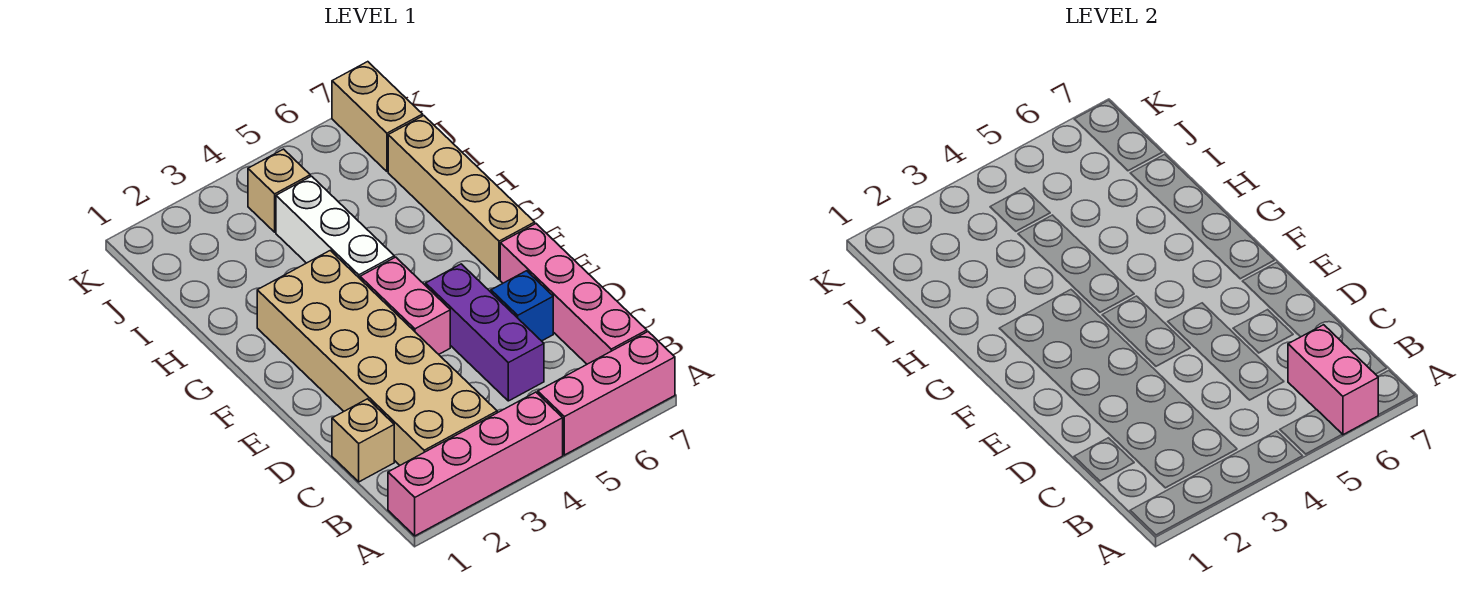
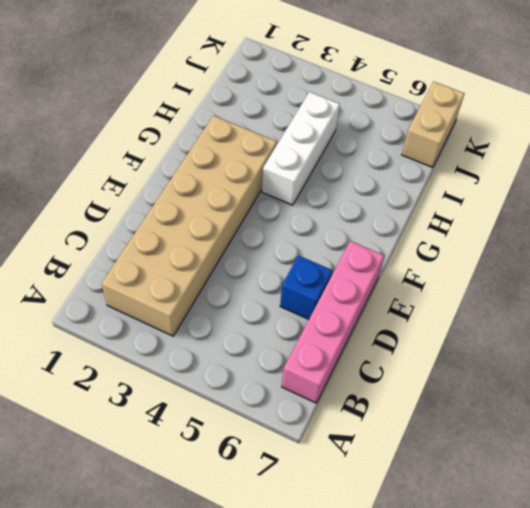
none -> pink 1x4 brick [388,392,563,536]
none -> pink 1x3 brick [538,332,675,455]
none -> tan 1x1 brick [332,399,394,482]

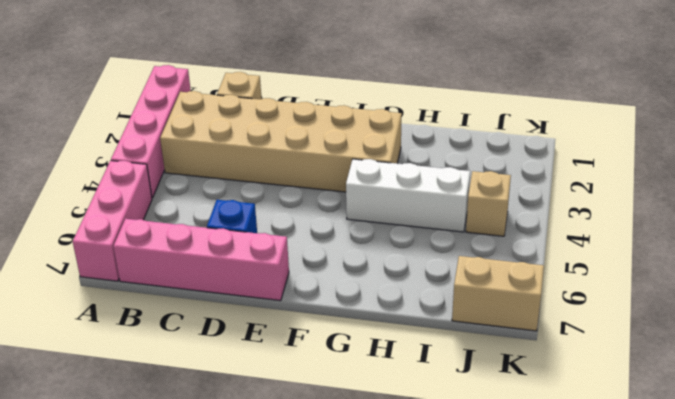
none -> purple 1x3 brick [426,264,544,401]
none -> pink 1x2 brick [360,257,450,354]
none -> tan 1x4 brick [388,116,535,280]

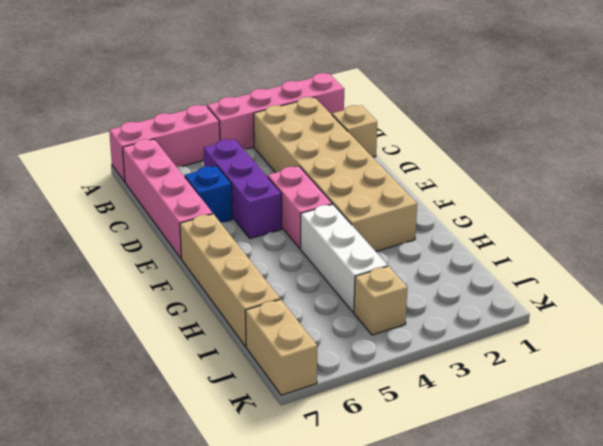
none -> pink 1x2 brick [1288,325,1378,435]

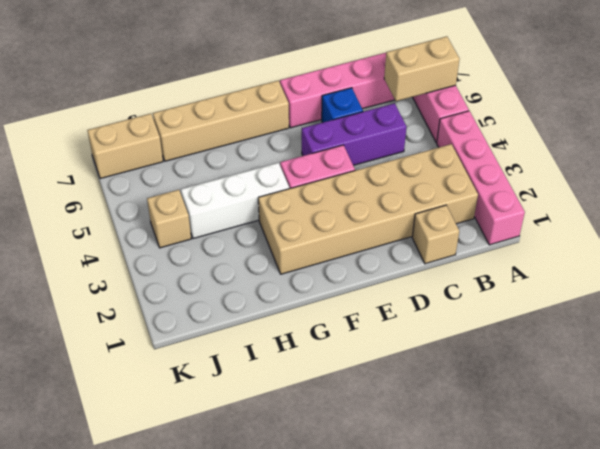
tan 1x2 brick [384,36,460,101] -> pink 1x2 brick [1288,325,1378,435]

